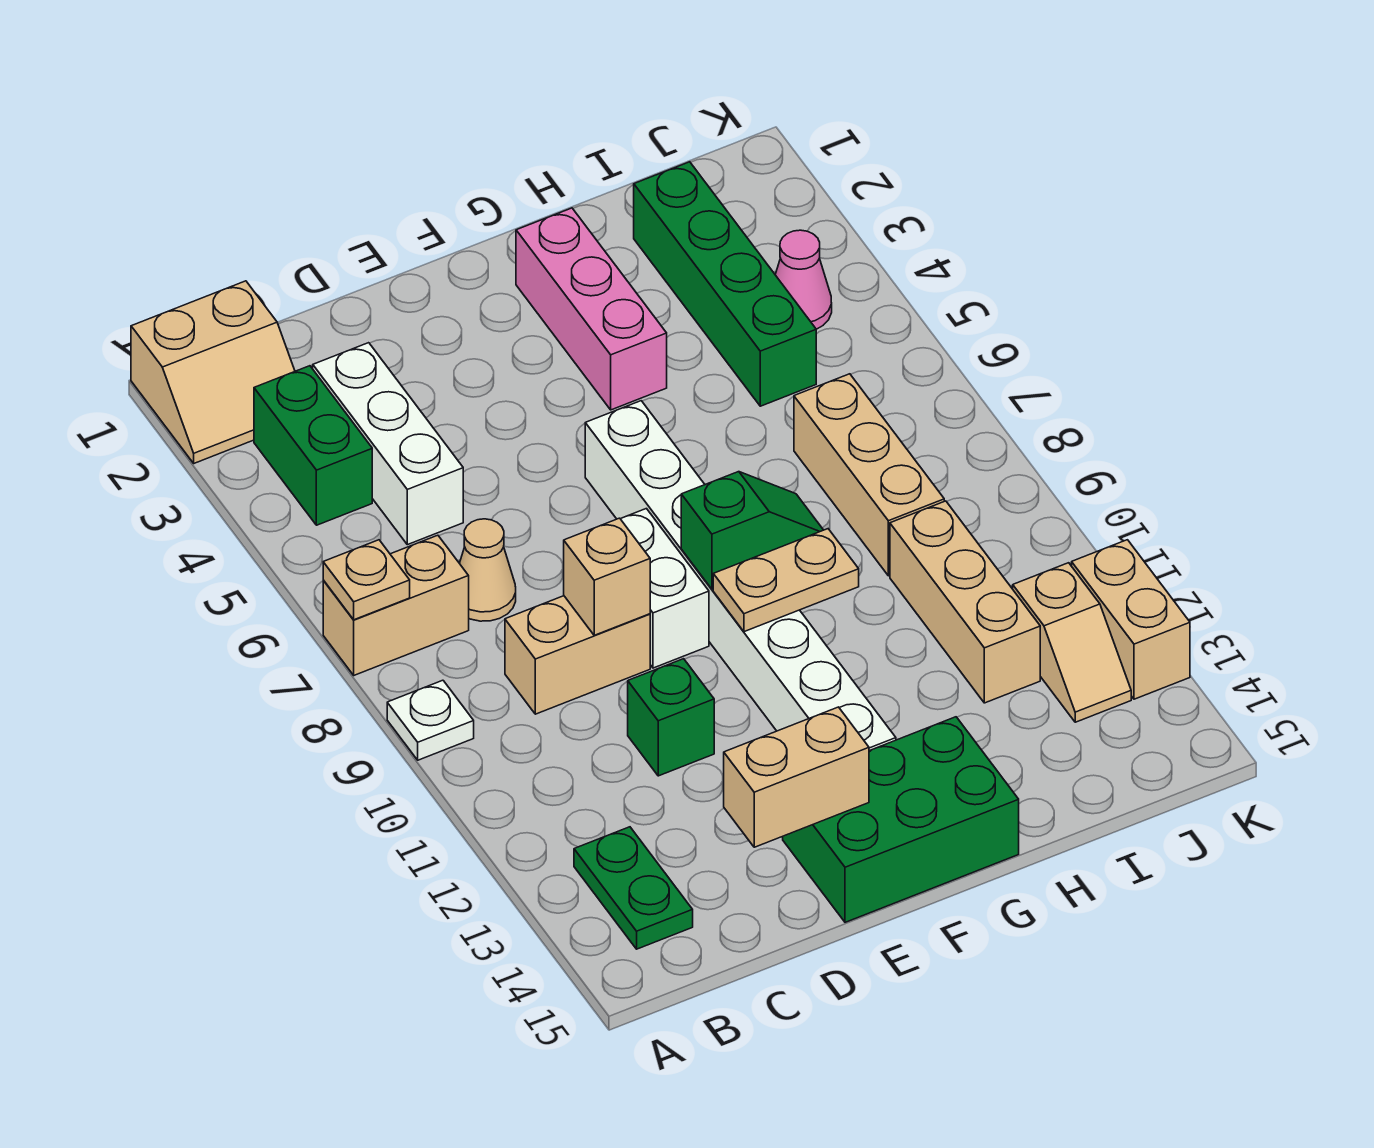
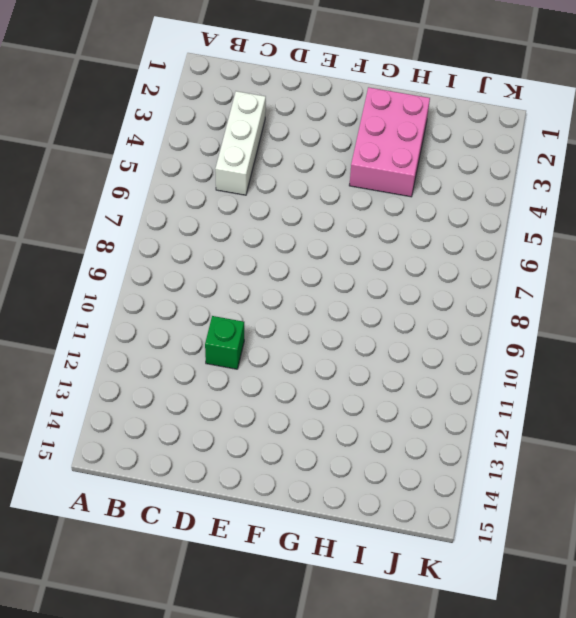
pink 2x3 brick [349,87,430,197] -> pink 1x3 brick [516,208,667,410]
none -> tan 2x2 slope [131,281,295,463]
none -> tan 1x2 brick [323,535,469,675]
none -> white 1x1 plate [387,680,474,760]

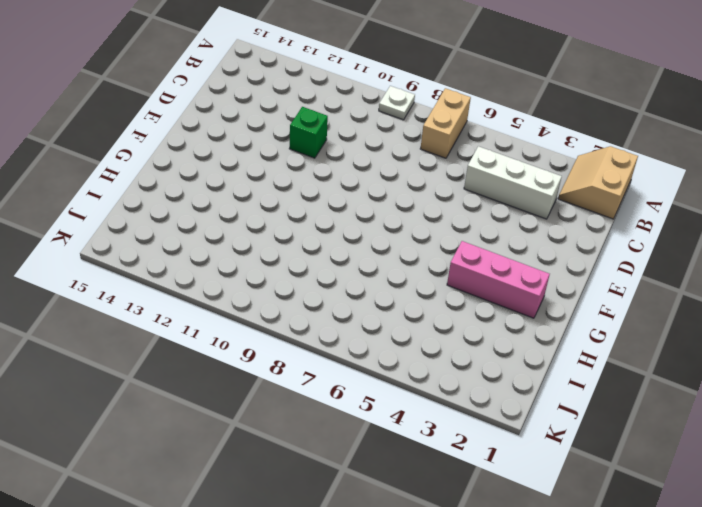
none -> green 1x2 brick [254,366,372,525]
none -> green 1x2 plate [574,827,693,949]
none -> tan 1x1 cone [459,519,516,621]

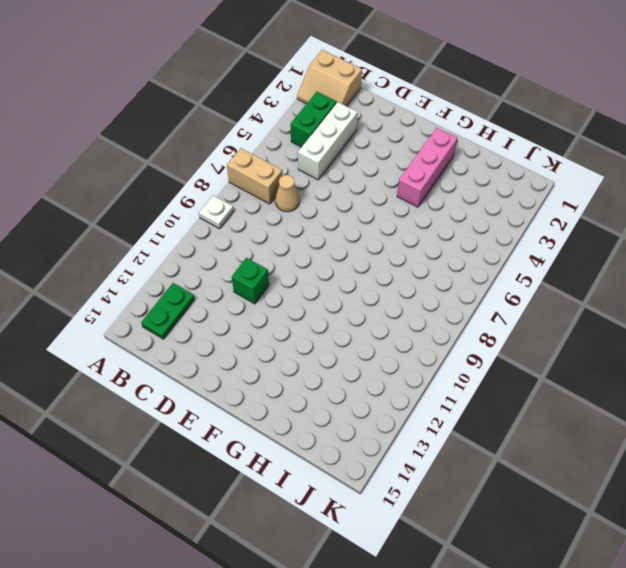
none -> tan 1x2 brick [505,596,650,714]
none -> white 1x2 brick [621,509,709,668]
none -> green 2x3 brick [783,717,1019,922]

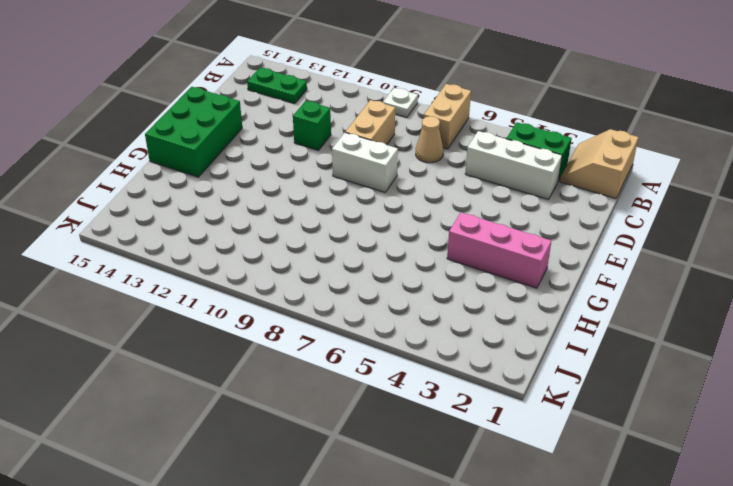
none -> white 1x8 brick [585,401,896,751]
none -> green 1x4 brick [634,162,816,406]
none -> tan 1x3 brick [794,374,944,576]

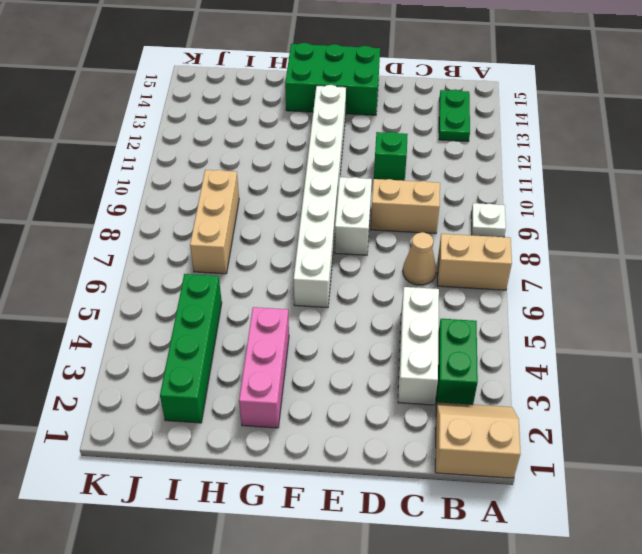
none -> tan 1x3 brick [890,501,1040,703]
none -> pink 1x1 cone [775,230,832,329]
none -> tan 1x2 slope [1013,563,1131,722]

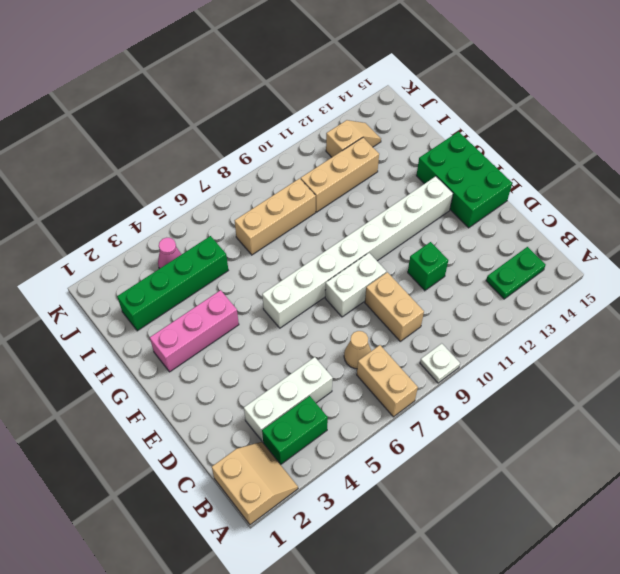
none -> tan 1x2 brick [1072,540,1190,699]
none -> tan 1x1 plate [323,540,410,620]
none -> tan 1x1 brick [564,518,650,635]

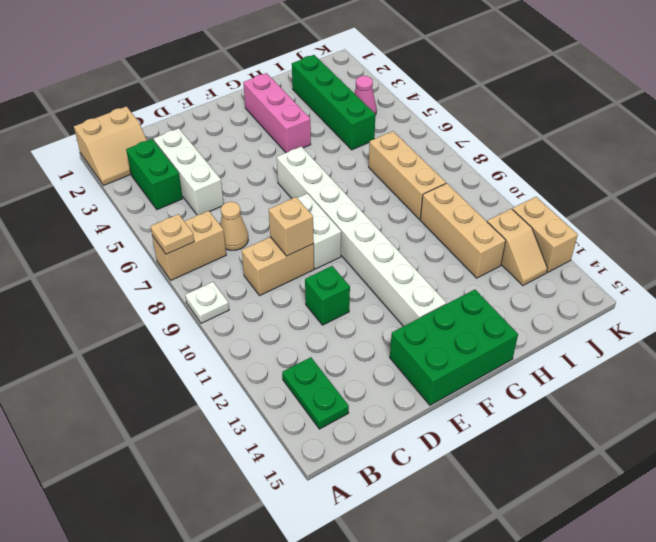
none -> tan 1x2 brick [724,707,869,847]
none -> green 1x2 slope [681,472,823,589]
none -> tan 1x2 plate [713,529,859,632]

